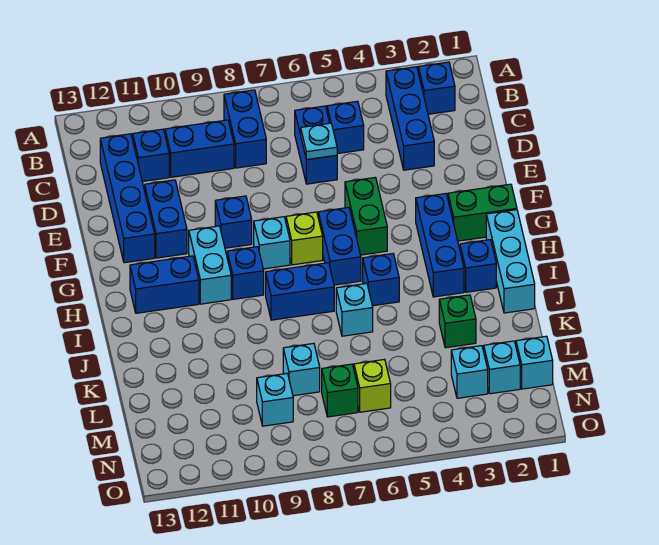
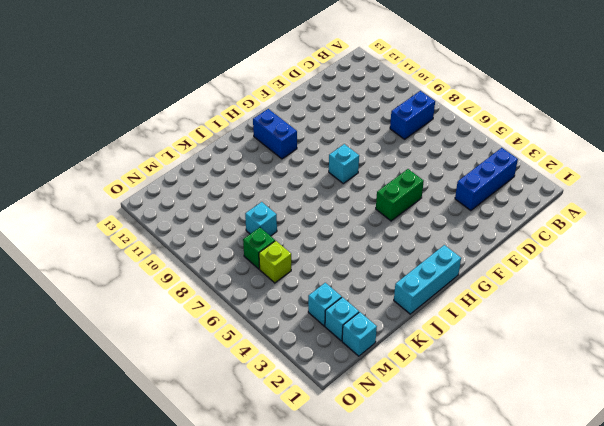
none -> blue 1x1 brick [418,62,455,114]
none -> blue 1x1 brick [327,101,364,154]
none -> blue 1x2 brick [295,106,337,184]
none -> blue 1x2 brick [165,120,234,177]

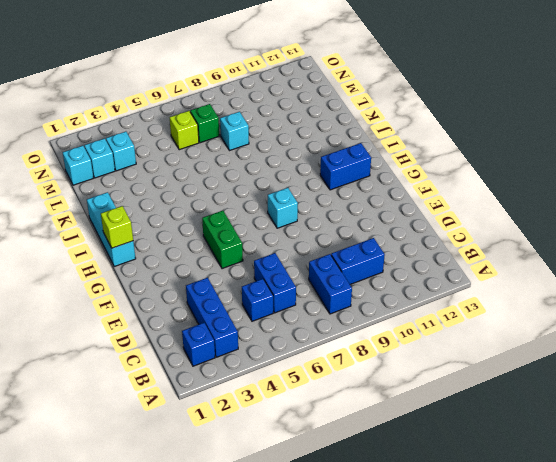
lime 1x1 brick [101,206,133,248] -> lime 1x1 brick moved to [286,212,323,265]
none -> blue 1x1 brick [133,129,169,181]
none -> blue 1x4 brick [100,134,155,263]
none -> blue 1x2 brick [145,180,187,258]
none -> blue 1x1 brick [215,196,252,248]

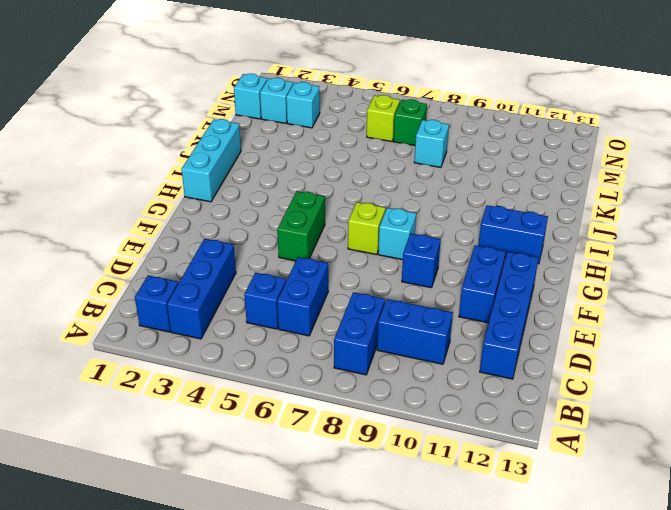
none -> blue 1x1 brick [133,129,169,181]
none -> green 1x2 brick [448,184,517,241]
none -> blue 1x3 brick [416,194,464,297]
none -> blue 1x2 brick [318,207,361,285]

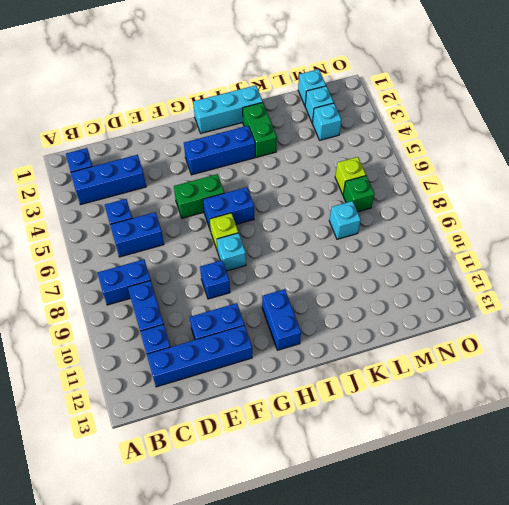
green 1x2 brick [243,102,277,157] -> green 1x2 brick moved to [448,184,517,241]
none -> cyan 1x2 brick [189,226,231,304]
none -> blue 1x1 brick [227,247,264,299]
none -> blue 1x1 brick [460,240,496,292]
none -> blue 1x1 brick [363,254,399,306]

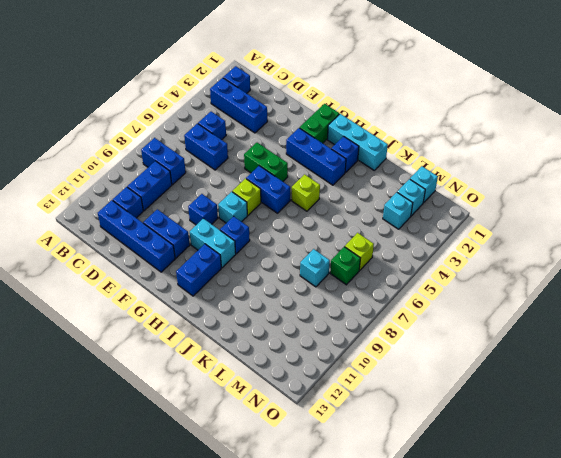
lime 1x1 brick [292,174,320,211] -> blue 1x1 brick [363,254,399,306]
none -> blue 1x2 brick [266,263,334,320]
none -> cyan 1x1 brick [336,283,373,336]
none -> green 1x1 brick [439,295,476,348]
none -> cyan 1x1 brick [257,374,293,426]

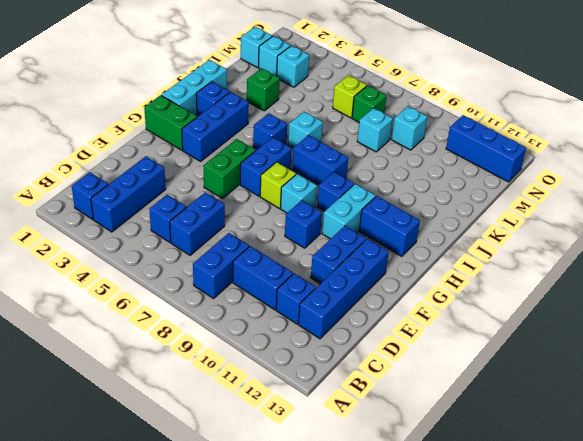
blue 1x3 brick [446,115,526,182] -> none
none -> cyan 1x1 plate [301,123,337,160]

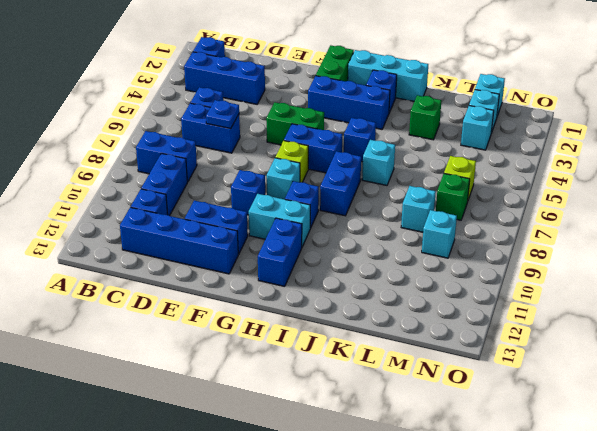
blue 1x1 plate [206,100,239,129] -> cyan 1x1 plate [301,123,337,160]

